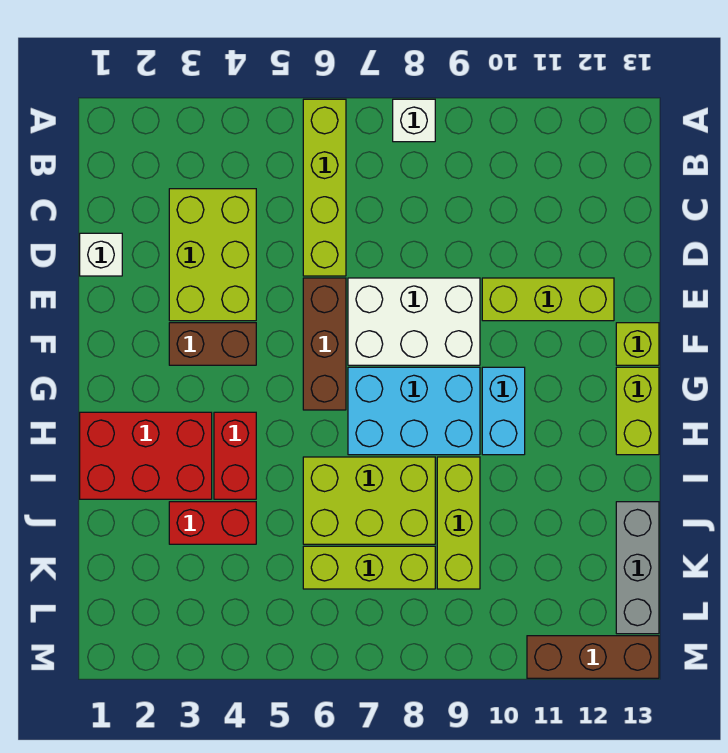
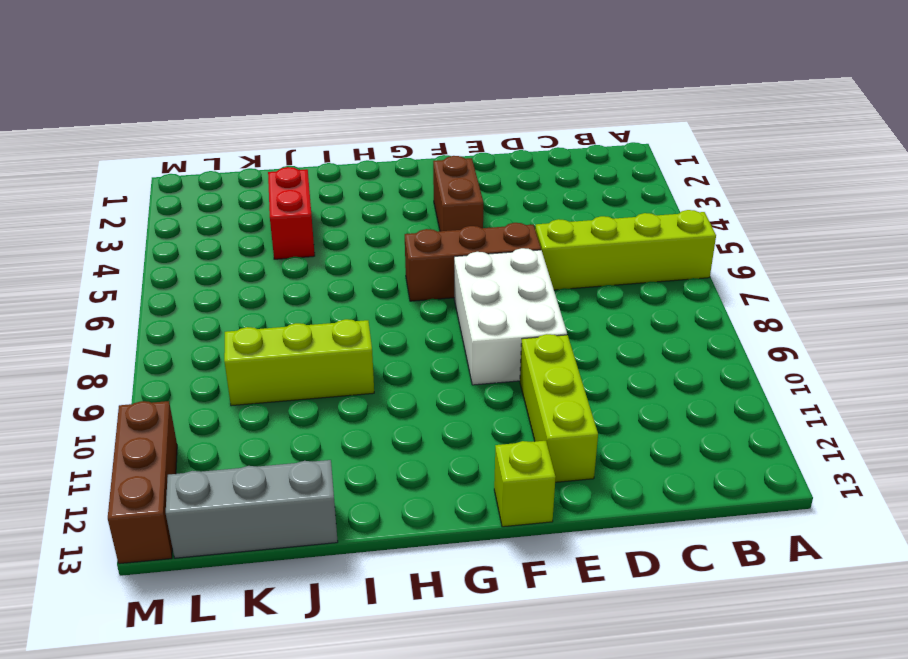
none -> white 1x1 brick [393,99,435,142]
none -> lime 2x3 brick [169,189,256,321]
none -> white 1x1 brick [80,233,122,276]

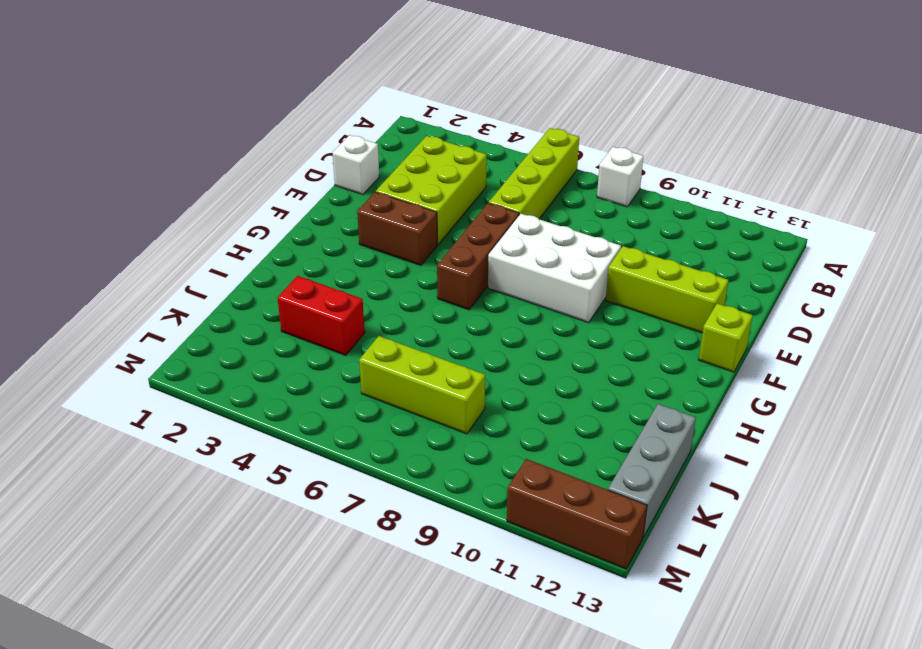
none -> cyan 2x3 brick [348,367,480,455]
none -> cyan 1x2 brick [482,367,525,455]
none -> lime 1x2 brick [616,367,659,455]

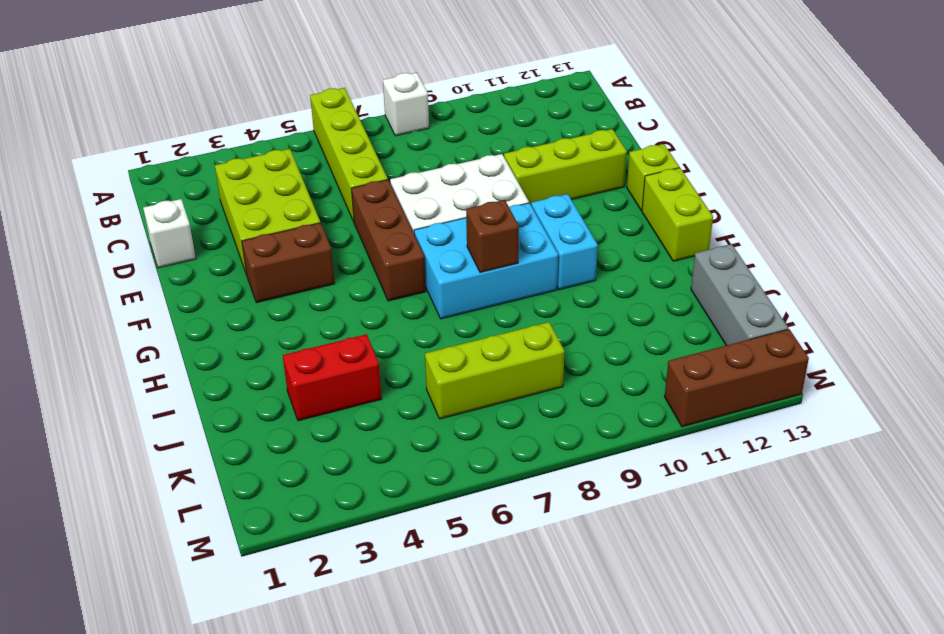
brown 1x1 brick [466,200,519,273] -> none
none -> red 2x3 brick [80,412,212,499]
none -> red 1x2 brick [214,412,256,499]
none -> lime 2x3 brick [303,457,435,544]

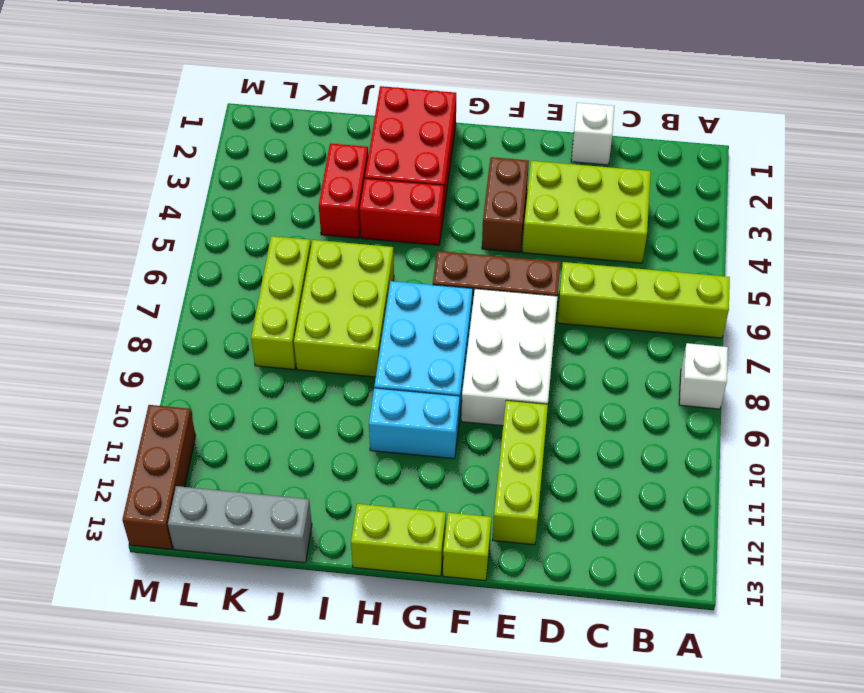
none -> lime 1x3 brick [437,457,480,589]

